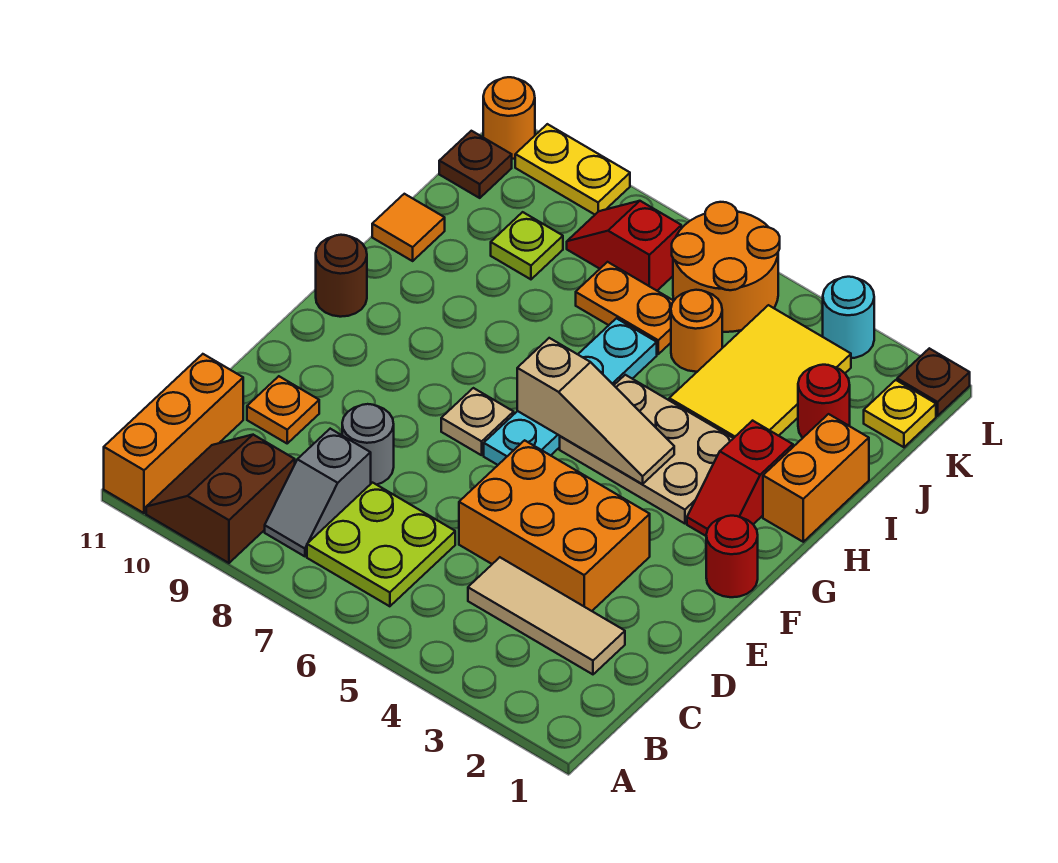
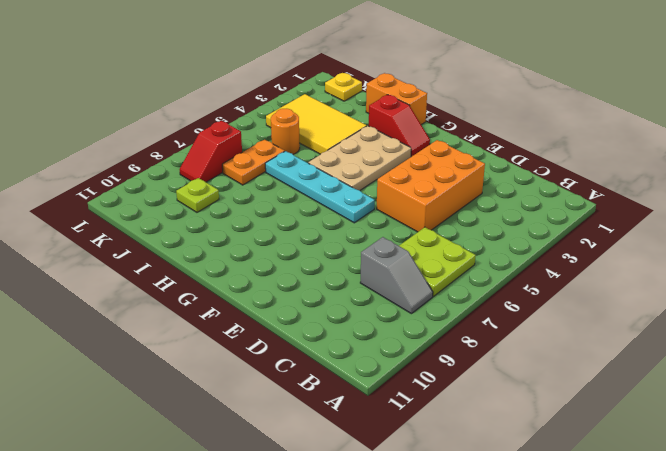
none -> brown 2x2 slope [146,435,295,563]
none -> orange 1x3 brick [104,354,243,513]
none -> tan 1x3 tile [468,557,625,674]
none -> grey 1x1 round brick [342,404,394,485]

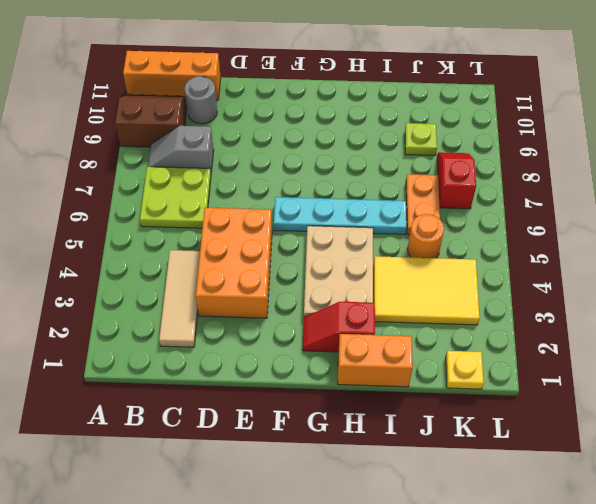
grey 1x1 round brick [185,76,217,124] -> grey 1x1 round brick moved to [342,404,394,485]
none -> orange 1x1 plate [247,376,319,443]
none -> red 1x1 round brick [706,516,758,597]
none -> tan 1x1 plate [441,388,514,455]
none -> brown 1x1 round brick [316,235,367,317]

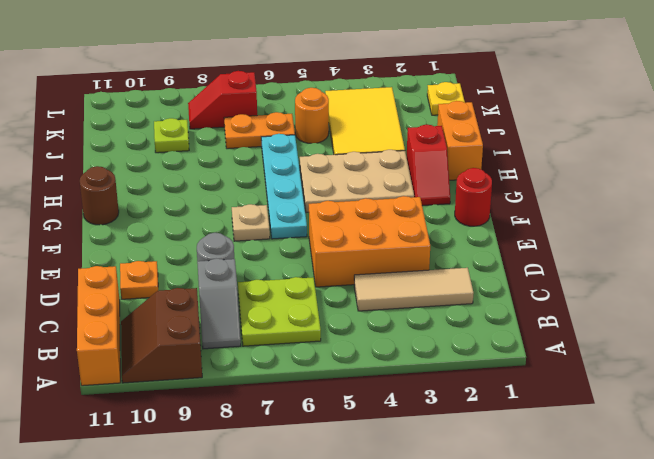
none -> orange 1x1 tile [372,194,445,261]
none -> red 1x1 round brick [798,365,850,438]
none -> orange 2x2 round brick [672,202,780,332]
none -> brown 1x1 plate [439,131,512,198]

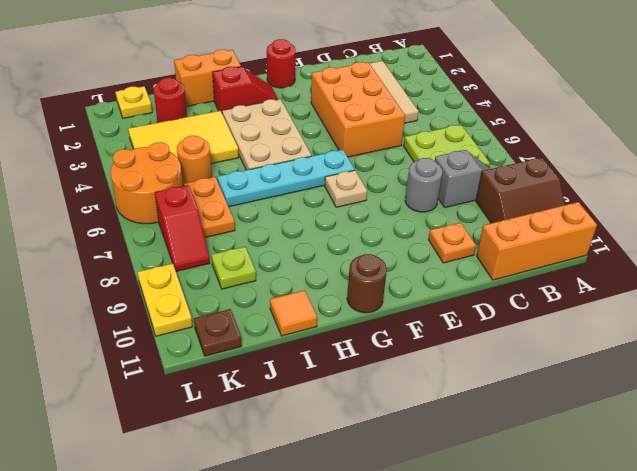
none -> brown 1x1 plate [897,348,970,416]
none -> cyan 1x1 round brick [823,277,874,358]
none -> orange 1x1 round brick [483,77,535,159]
none -> tan 1x3 slope [517,338,674,484]

